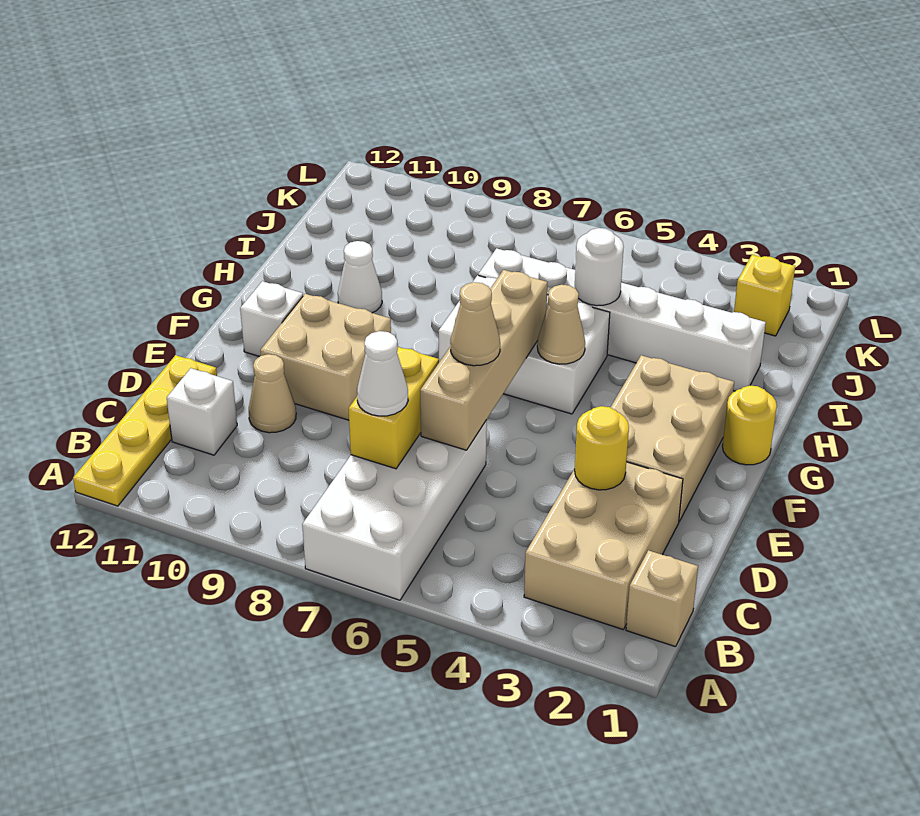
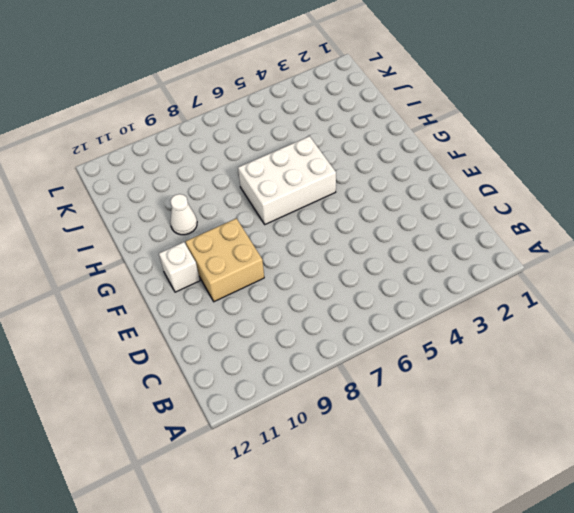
none -> white 2x4 brick [302,420,487,600]
none -> yellow 1x4 plate [73,355,217,506]
none -> tan 1x1 brick [626,550,698,647]

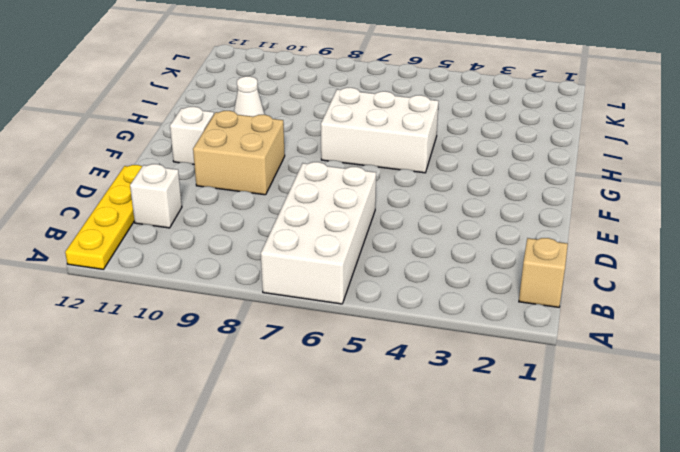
none -> tan 2x3 brick [524,462,683,629]
none -> tan 1x1 cone [249,354,296,433]
none -> tan 2x3 brick [610,355,734,521]

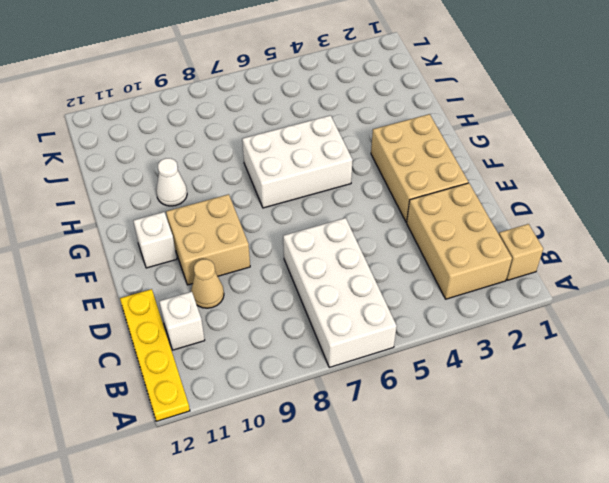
none -> yellow 1x1 round brick [722,385,777,465]
none -> white 1x6 brick [478,248,766,391]
none -> yellow 1x1 brick [734,255,795,336]

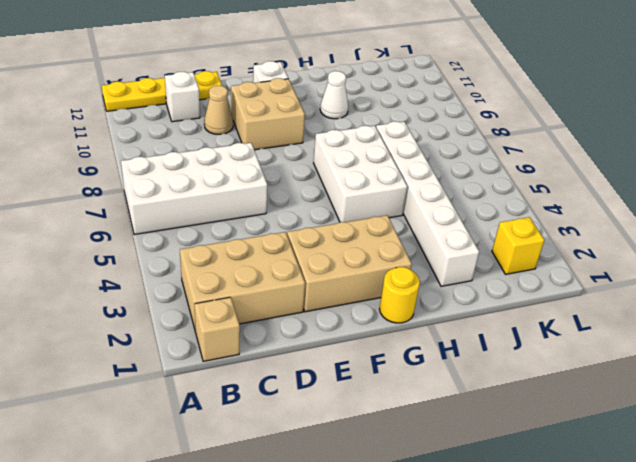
none -> yellow 1x2 brick [349,347,439,469]
none -> yellow 1x1 round brick [575,406,629,490]
none -> tan 1x4 brick [420,270,548,450]

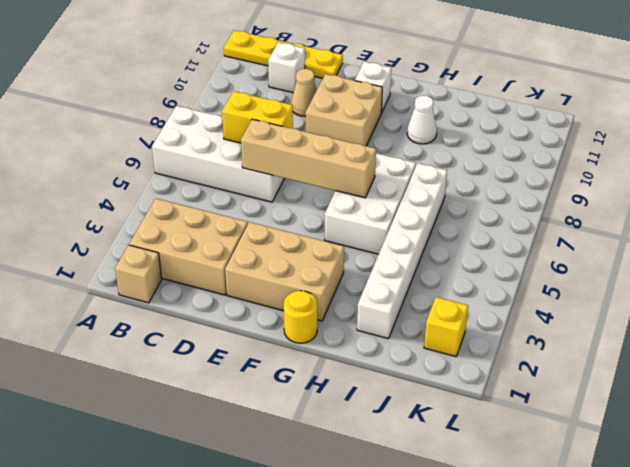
none -> yellow 1x1 round brick [575,406,629,490]
none -> tan 1x1 cone [537,285,585,364]
none -> white 1x1 round brick [575,228,624,306]

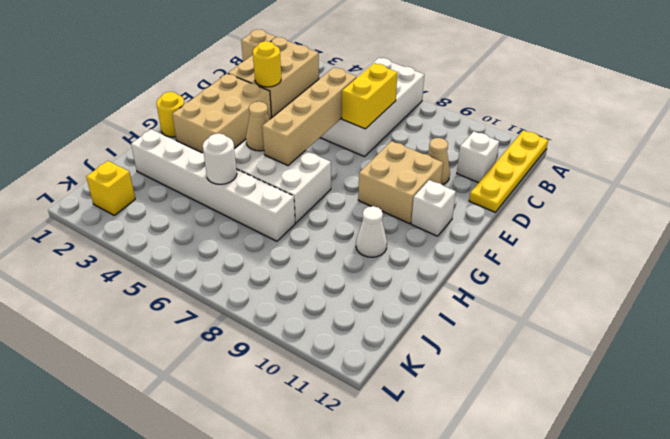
none -> white 1x1 cone [357,331,408,416]
none -> tan 1x1 cone [450,282,500,366]

